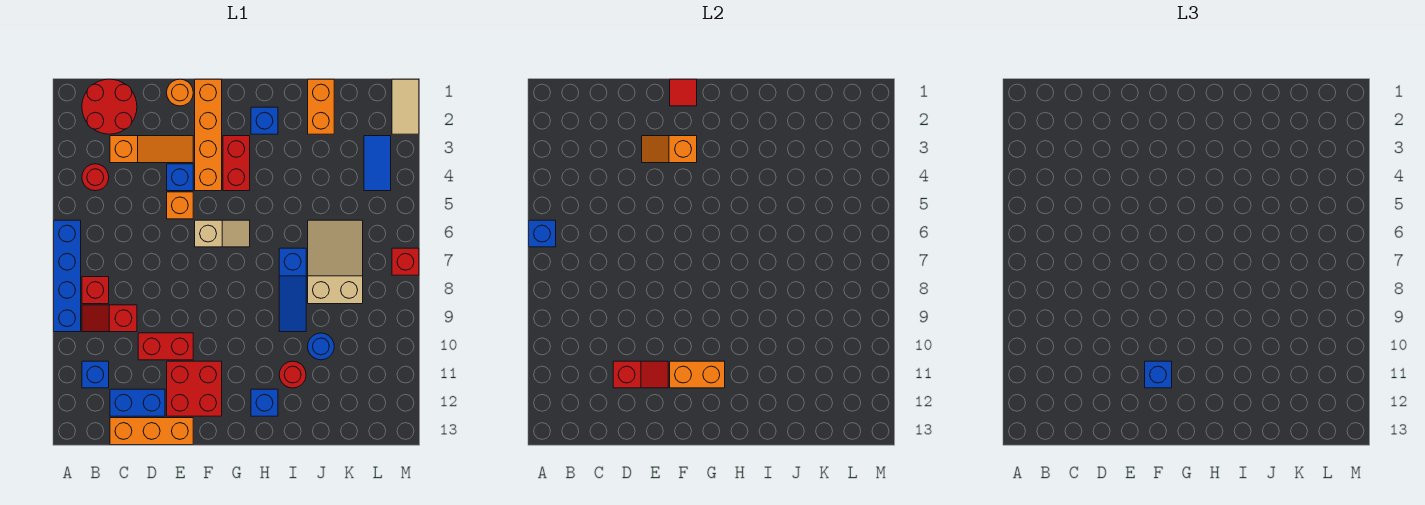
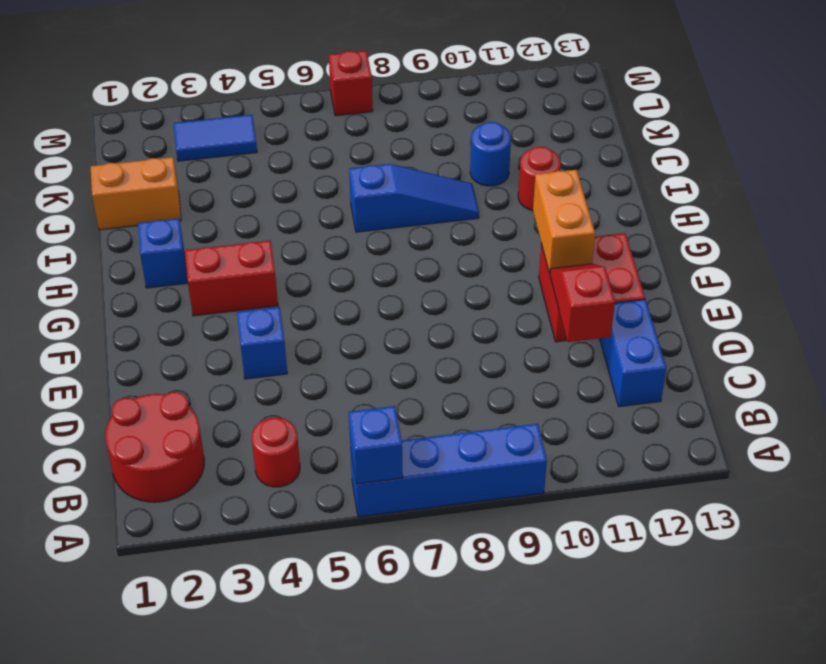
none -> red 1x1 brick [82,277,109,304]
none -> red 1x2 slope [82,305,137,332]
none -> blue 1x1 brick [82,361,109,388]
none -> orange 1x3 slope [110,136,193,163]

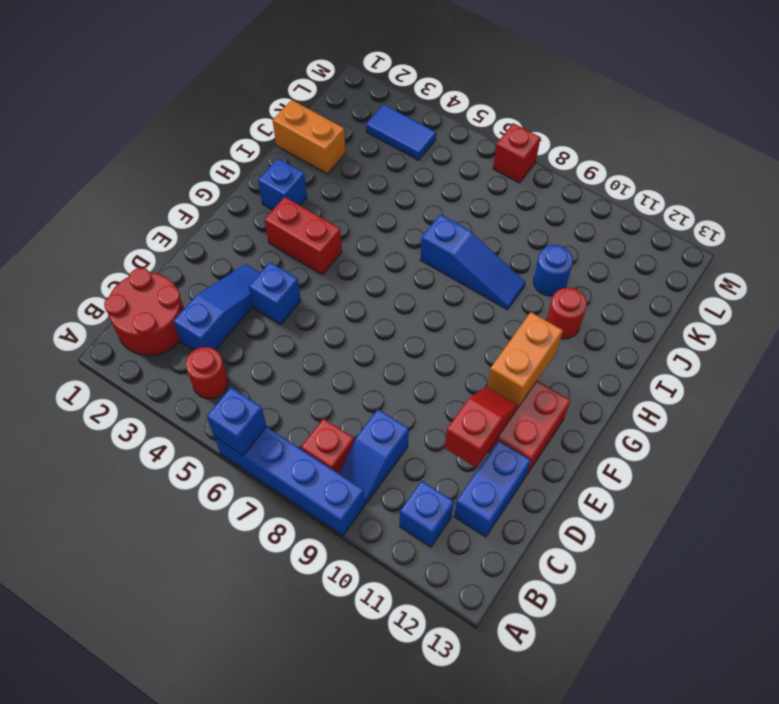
blue 1x2 slope [339,409,409,504] -> red 1x2 slope [82,305,137,332]
blue 1x3 slope [174,264,260,350] -> orange 1x3 slope [110,136,193,163]
none -> orange 1x3 brick [110,418,193,445]
none -> red 1x2 brick [138,333,193,360]
none -> orange 1x1 round brick [167,79,193,106]
none -> orange 1x1 brick [167,192,193,219]

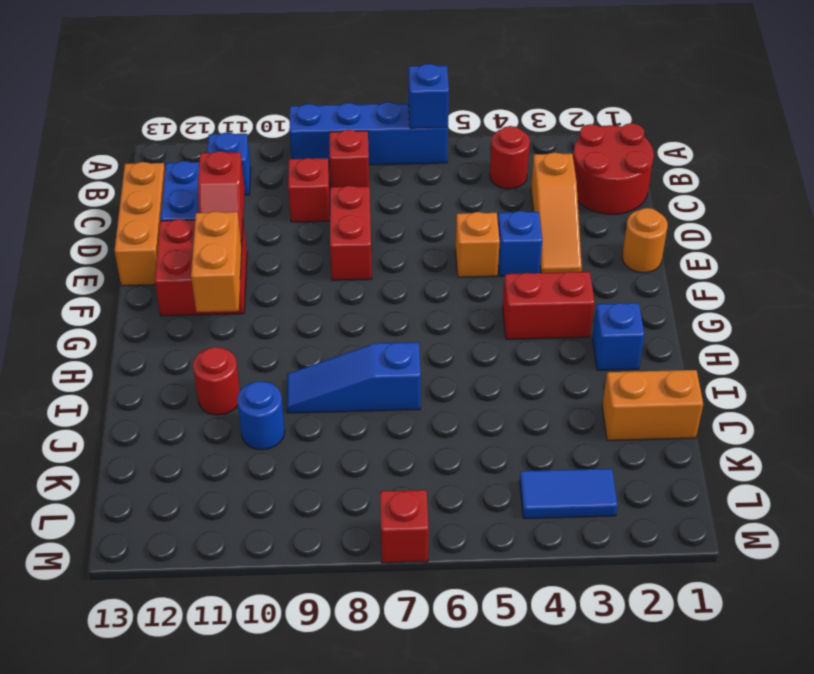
red 1x2 brick [330,186,372,280] -> red 1x2 brick moved to [138,333,193,360]
none -> orange 1x4 brick [195,79,222,191]
none -> tan 1x2 slope [195,220,250,247]
none -> blue 1x1 brick [251,389,278,416]
none -> tan 2x3 slope [308,220,363,304]

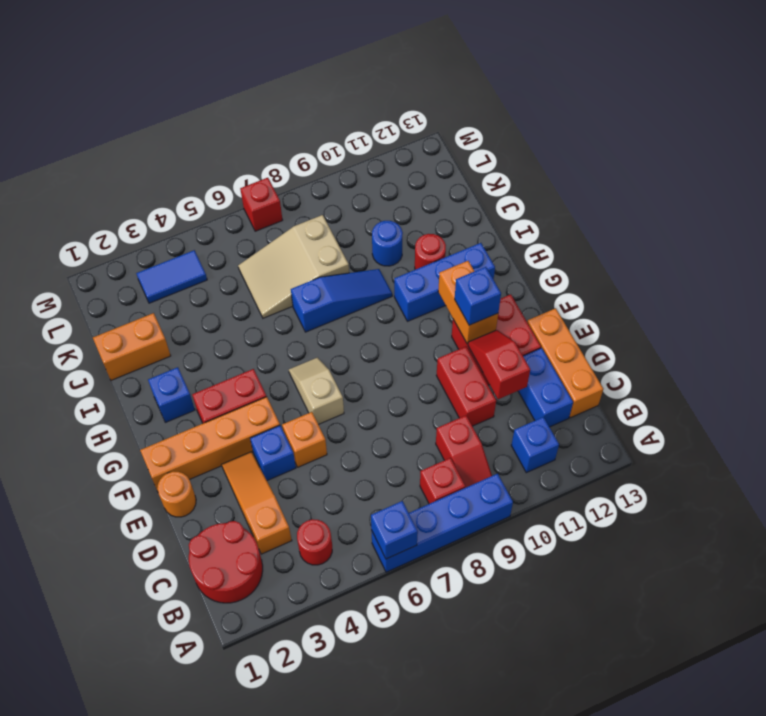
blue 1x3 brick [394,243,495,321] -> blue 1x1 brick [251,389,278,416]
none -> tan 1x2 tile [392,79,419,134]
none -> orange 1x2 slope [642,136,697,163]
none -> red 1x1 tile [670,79,697,106]

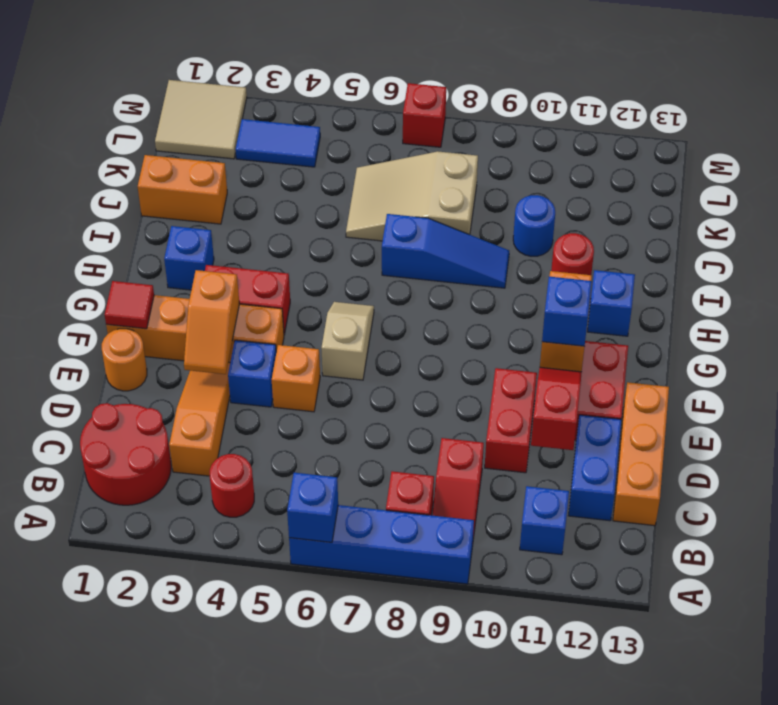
tan 2x2 tile [155,80,247,159] -> tan 1x2 tile [392,79,419,134]

